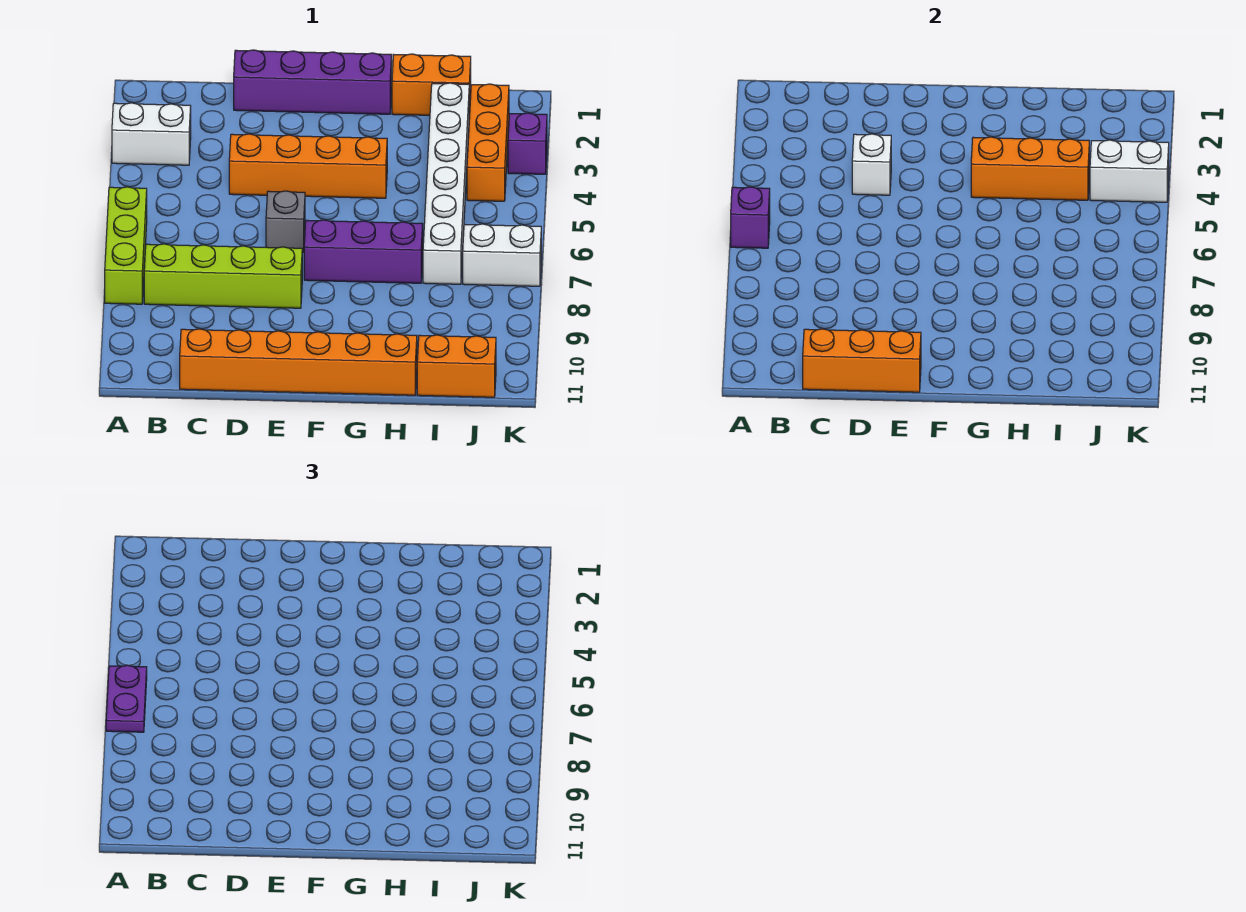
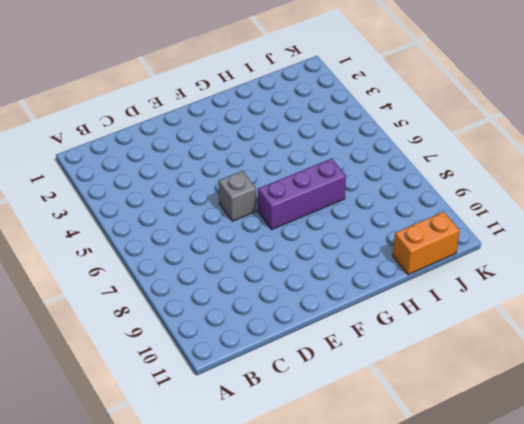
none -> white 1x2 brick [112,103,191,165]
none -> lime 1x3 brick [105,187,147,304]
none -> lime 1x4 brick [144,244,302,308]

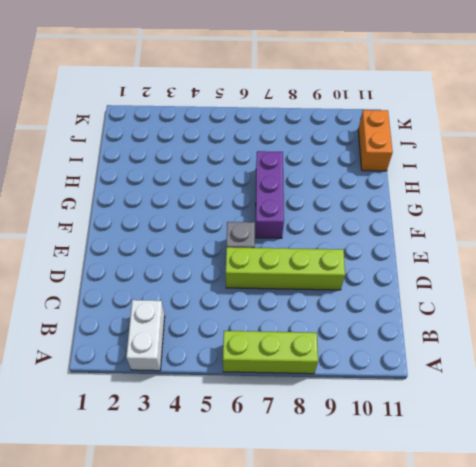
lime 1x4 brick [226,247,345,290] -> lime 1x4 brick turned to [144,244,302,308]
none -> orange 1x6 brick [180,329,417,395]
none -> purple 1x4 brick [234,50,392,114]
none -> orange 1x4 brick [229,134,387,198]

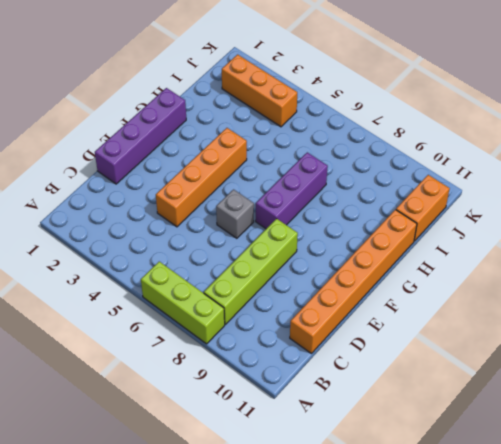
none -> white 1x2 brick [112,103,191,165]
none -> orange 1x2 brick [392,54,471,115]
none -> white 1x6 brick [423,83,469,284]

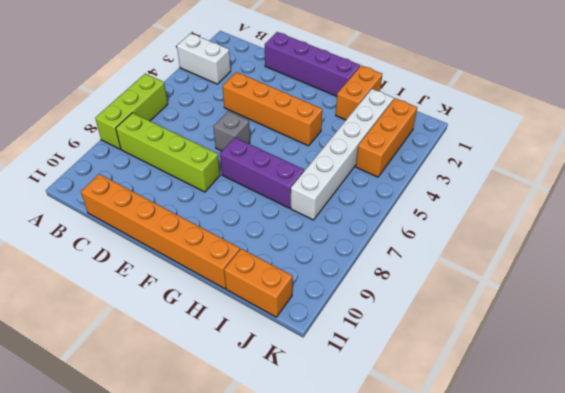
orange 1x2 brick [336,65,382,120] -> orange 1x2 brick turned to [392,54,471,115]
none -> white 1x2 brick [463,224,541,286]
none -> purple 1x1 brick [508,113,547,174]
none -> purple 1x1 brick [731,187,770,248]

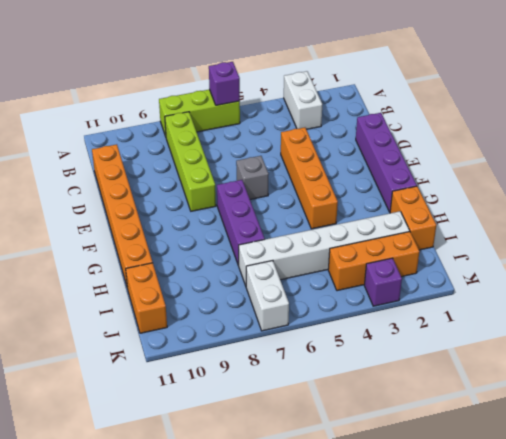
none -> orange 1x3 brick [803,329,921,392]
none -> white 1x1 brick [852,134,891,195]
none -> orange 1x3 brick [971,137,1089,200]

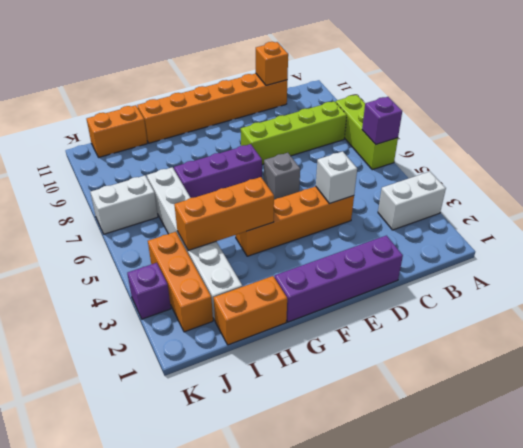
orange 1x1 brick [256,42,288,85] -> orange 1x3 brick [803,329,921,392]
none -> white 1x2 brick [1090,140,1169,202]
none -> purple 1x2 plate [106,665,147,732]

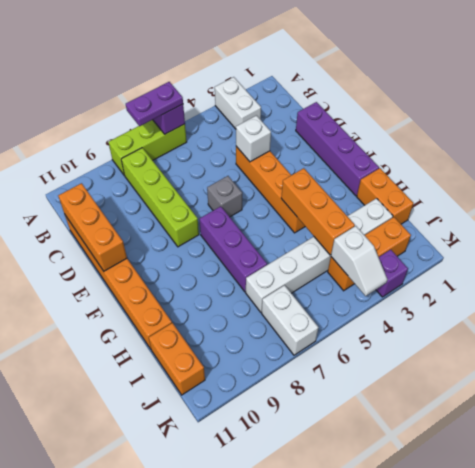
white 1x2 slope [331,226,388,296] -> white 1x2 brick [1090,140,1169,202]

